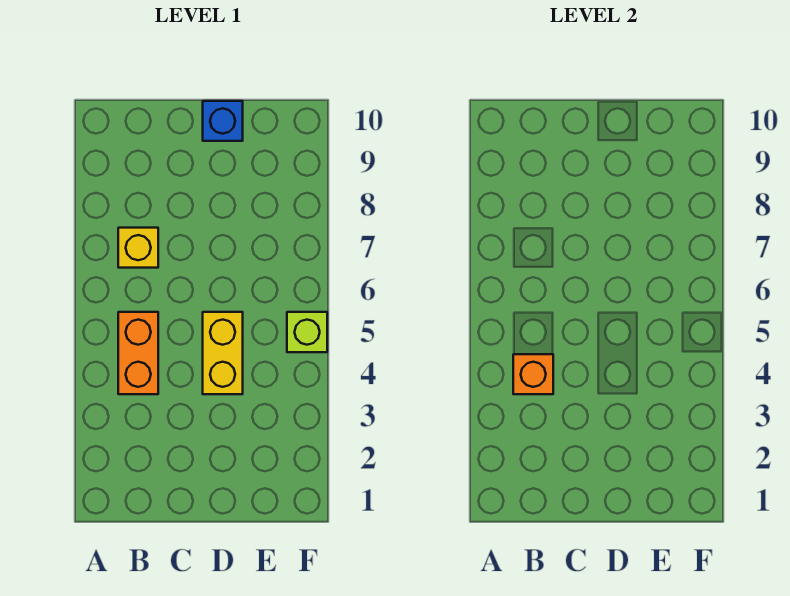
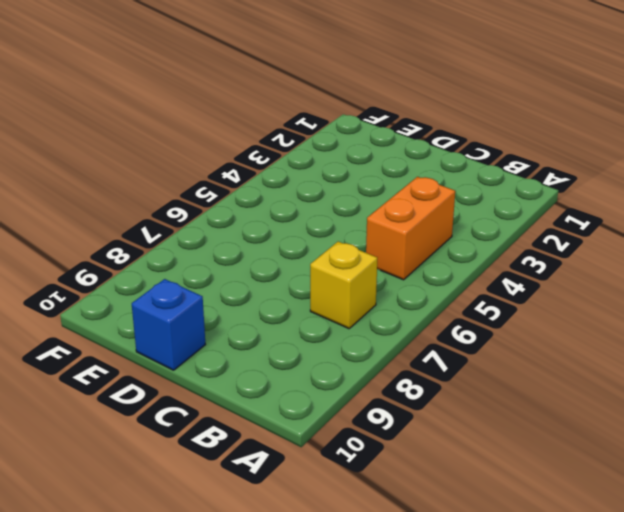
none -> yellow 1x2 brick [203,312,243,394]
none -> lime 1x1 brick [287,312,327,352]

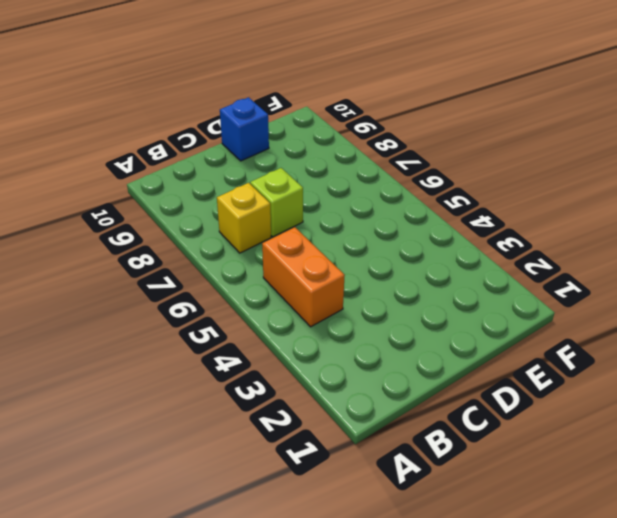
lime 1x1 brick [250,168,303,237] -> lime 1x1 brick moved to [287,312,327,352]
none -> yellow 1x2 brick [203,312,243,394]
none -> orange 1x1 brick [513,354,553,394]

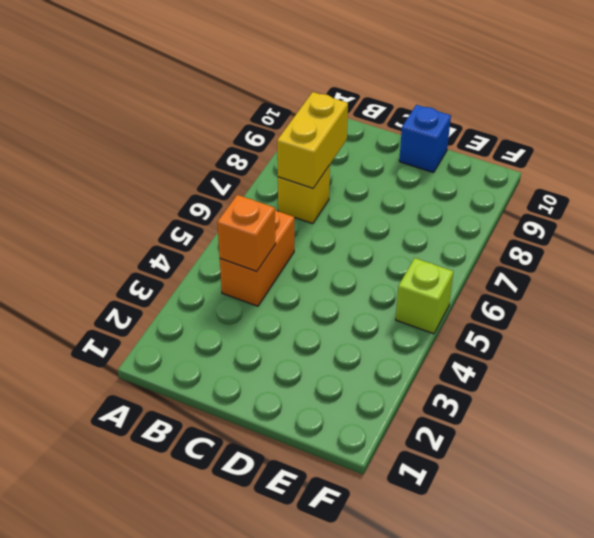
yellow 1x2 brick [277,92,348,188] -> yellow 1x2 brick moved to [203,312,243,394]

